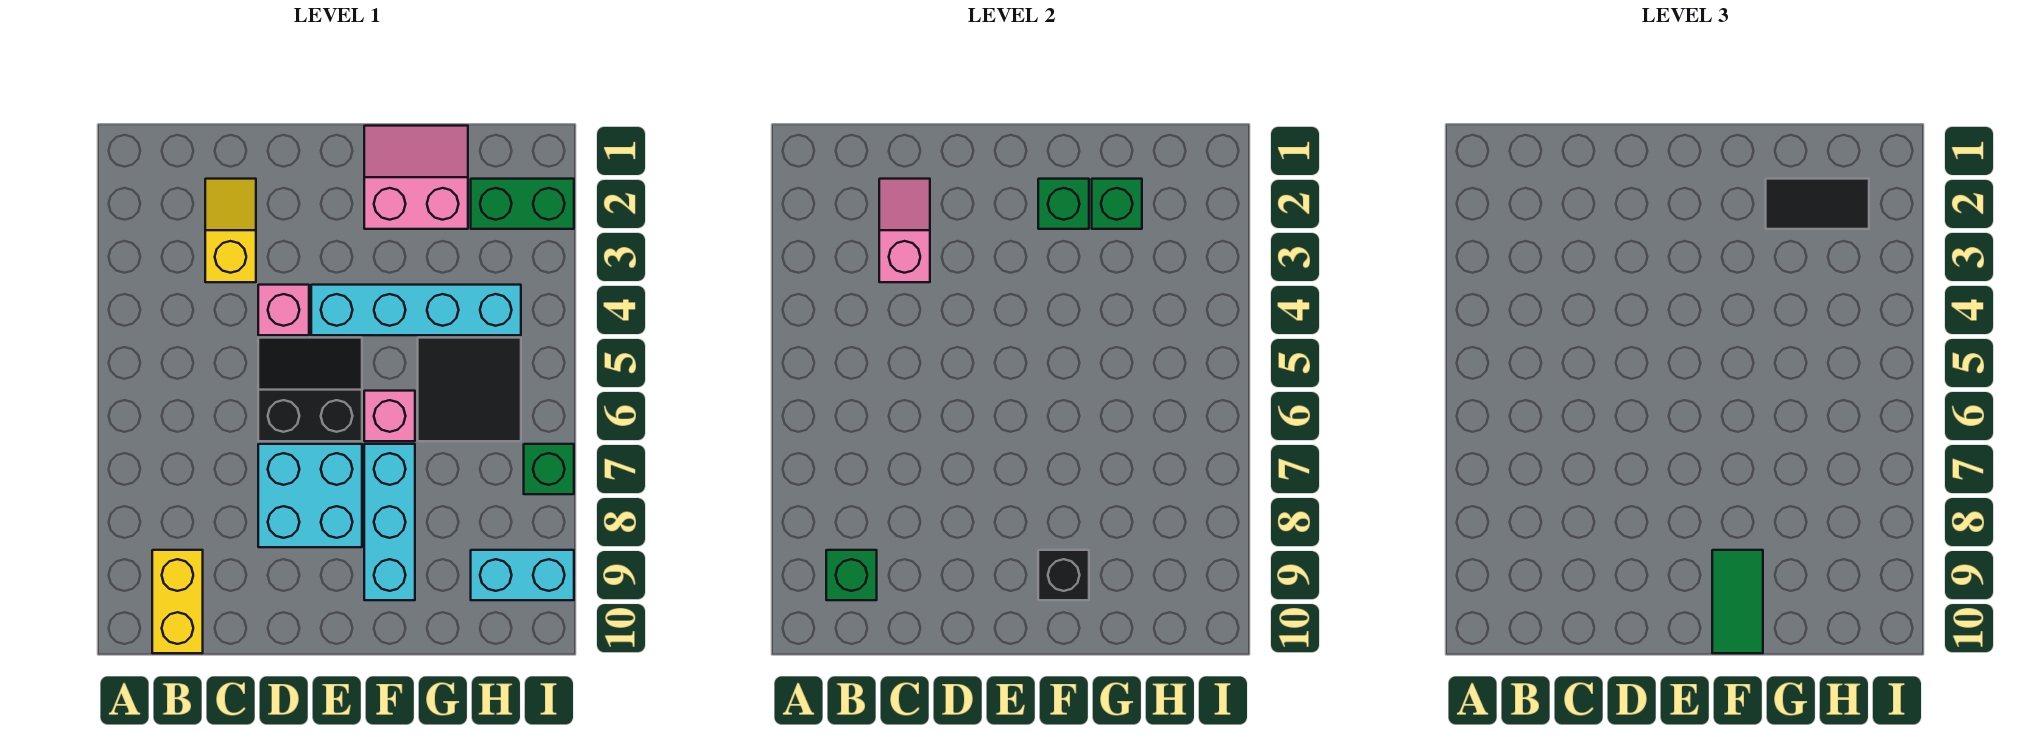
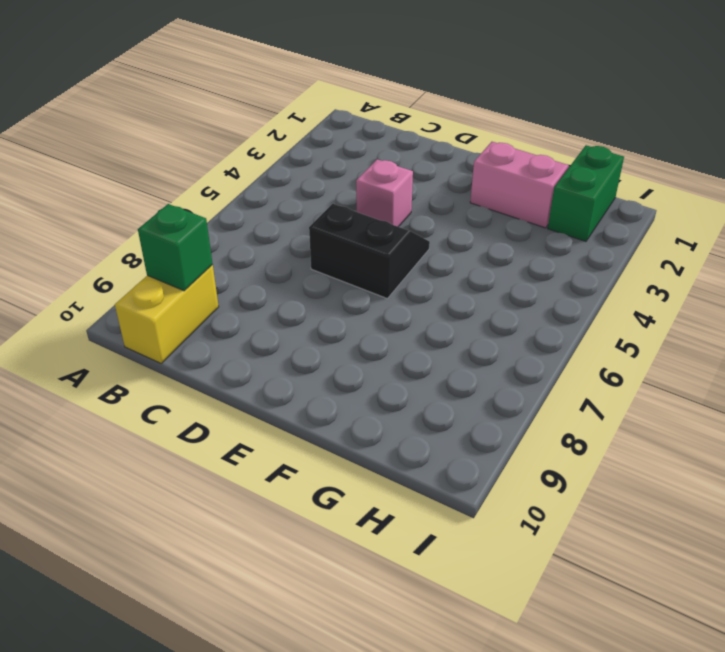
green 1x2 brick [548,145,624,241] -> green 1x2 brick turned to [471,179,574,229]
none -> yellow 1x2 slope [205,179,256,282]
none -> cyan 2x2 brick [258,444,362,547]
none -> cyan 1x4 brick [311,285,521,335]

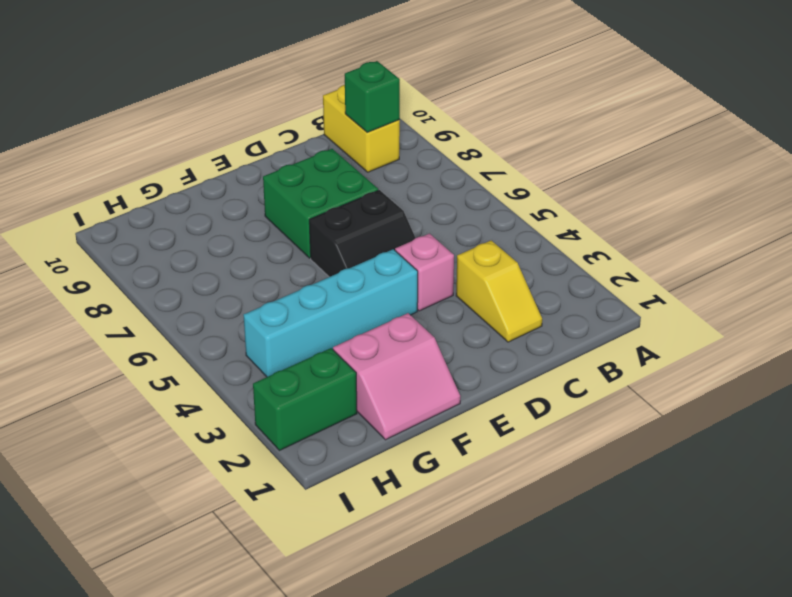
green 2x2 brick [263,149,378,258] -> cyan 2x2 brick [258,444,362,547]
none -> pink 1x1 brick [364,391,415,441]
none -> cyan 1x3 brick [364,444,415,600]
none -> black 2x2 tile [418,338,521,441]

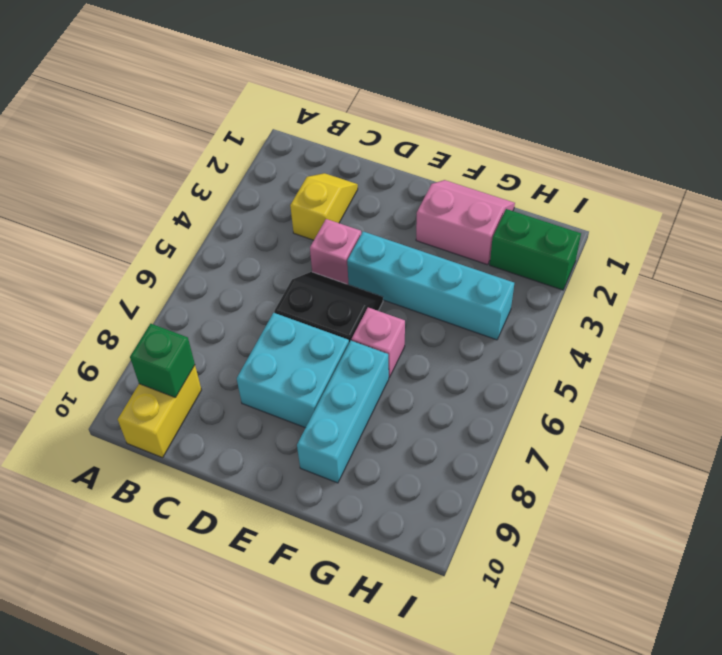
none -> black 2x2 tile [418,338,521,441]
none -> cyan 1x2 brick [471,550,574,600]
none -> green 1x1 brick [524,444,574,494]

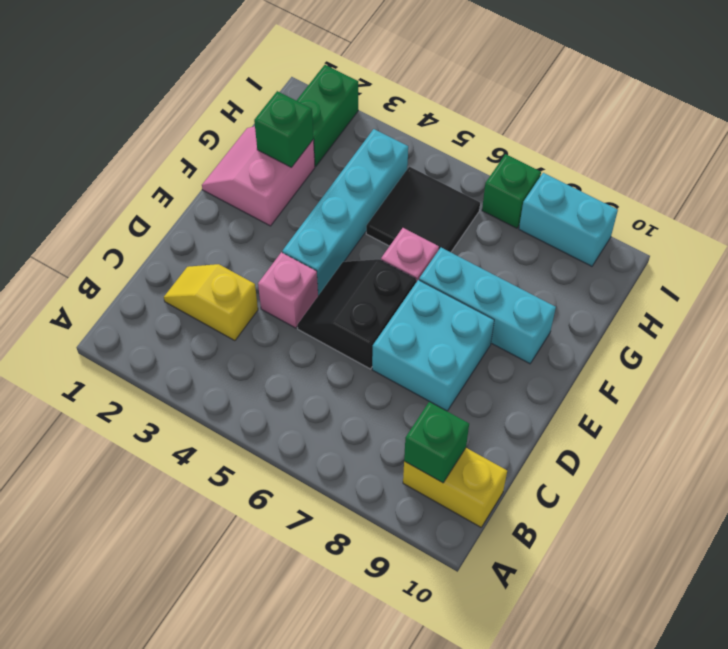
cyan 1x2 brick [519,173,618,266] -> cyan 1x2 brick turned to [471,550,574,600]
none -> pink 1x2 slope [879,179,930,282]
none -> green 1x1 brick [1038,179,1089,229]
none -> black 1x1 brick [1038,550,1089,600]

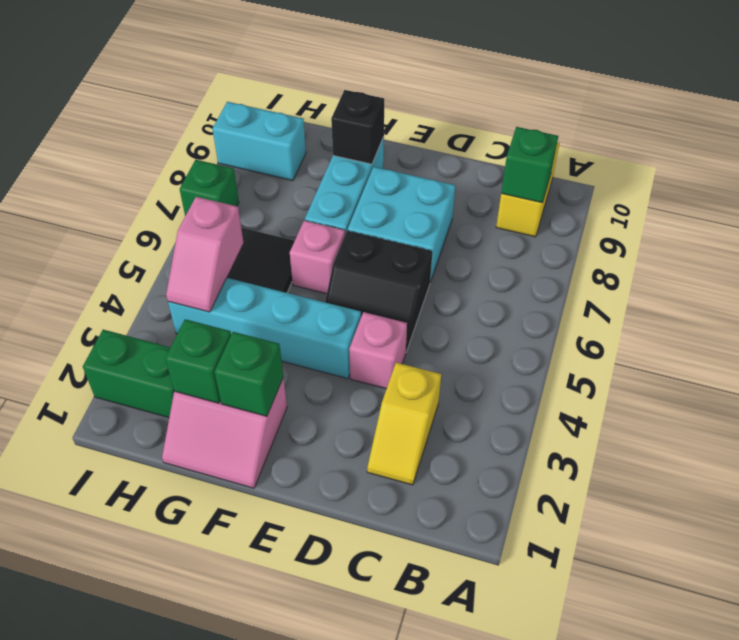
pink 1x2 slope [166,197,243,312] -> pink 1x2 slope moved to [879,179,930,282]
none -> green 1x2 tile [1712,550,1763,653]
none -> black 1x2 tile [1766,179,1869,229]

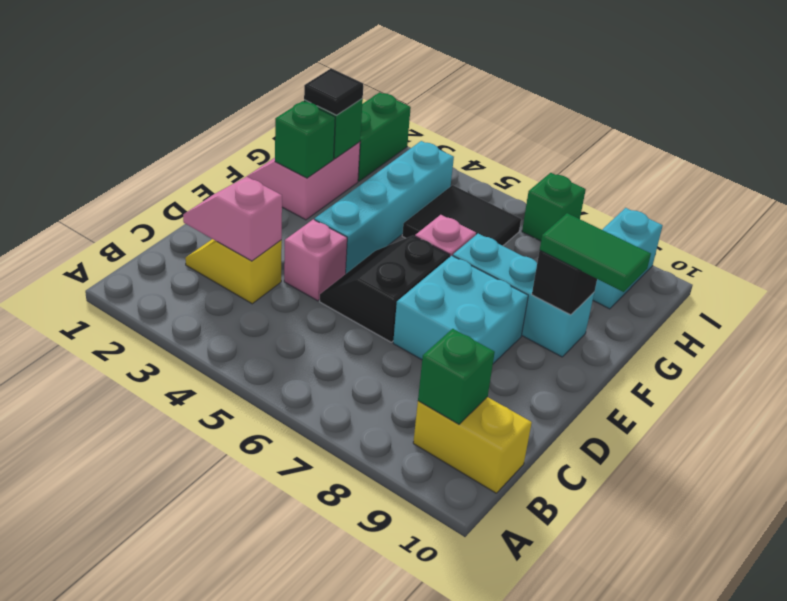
black 1x1 tile [304,69,363,115] -> black 1x2 tile [1766,179,1869,229]

